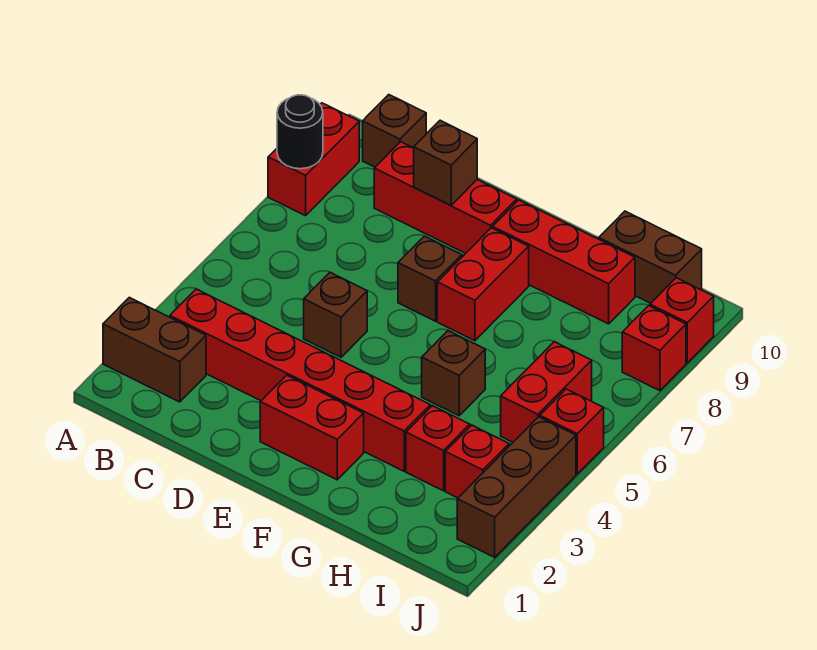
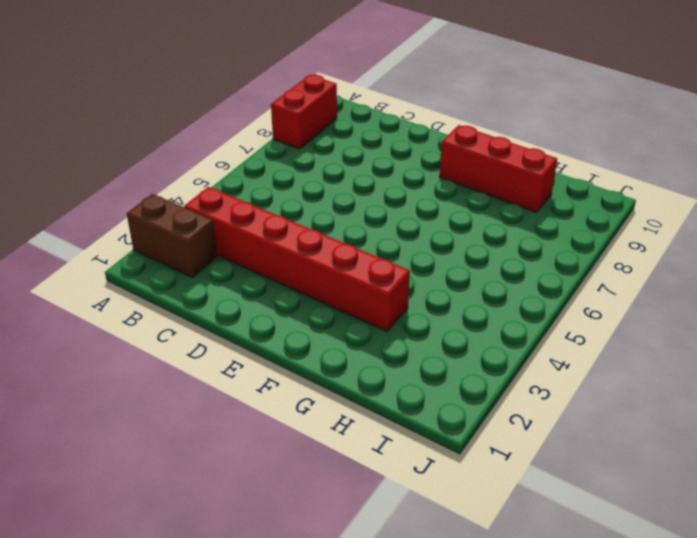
none -> brown 1x1 brick [363,95,426,167]
none -> red 1x3 brick [374,142,517,253]
none -> brown 1x1 brick [304,272,367,357]

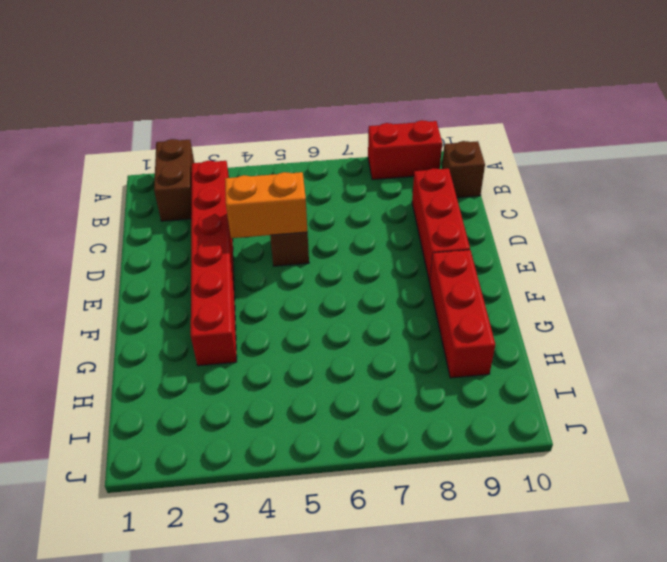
orange 1x2 brick [225,172,307,238] -> none
none -> red 1x2 brick [260,375,364,480]
none -> brown 1x1 brick [398,236,462,321]
none -> red 1x2 brick [437,228,529,341]

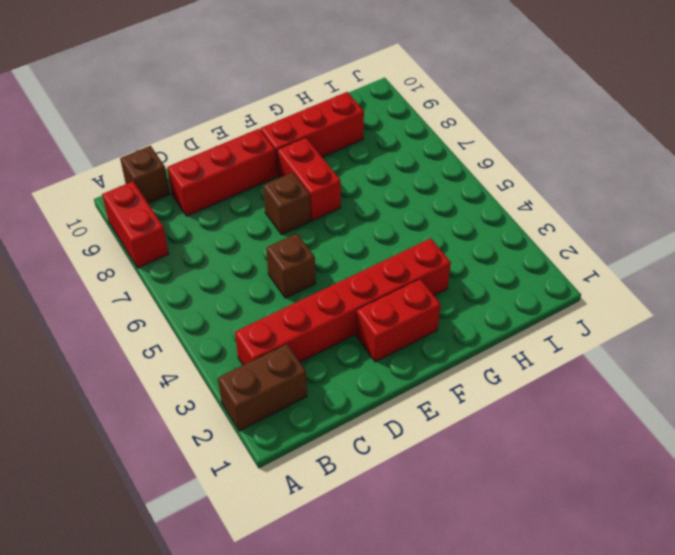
none -> brown 1x1 brick [422,331,485,416]
none -> red 1x1 brick [406,406,470,491]
none -> brown 1x2 brick [599,211,702,303]

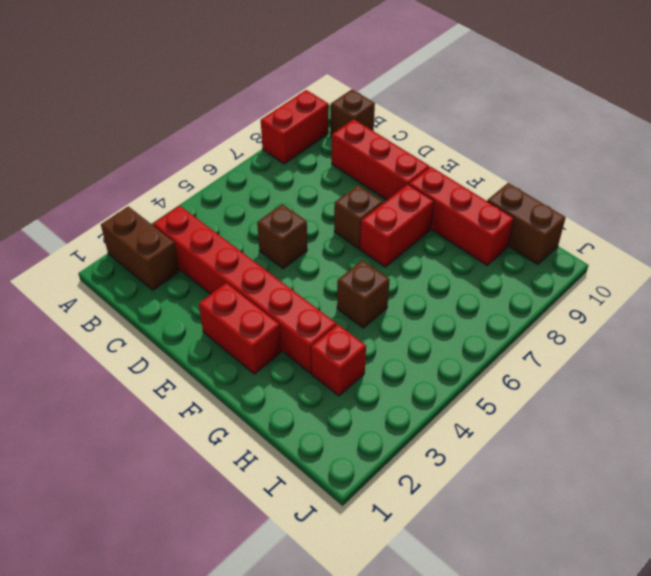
none -> red 1x1 brick [445,425,509,498]
none -> red 1x2 brick [501,342,592,442]
none -> brown 1x3 brick [457,417,576,557]

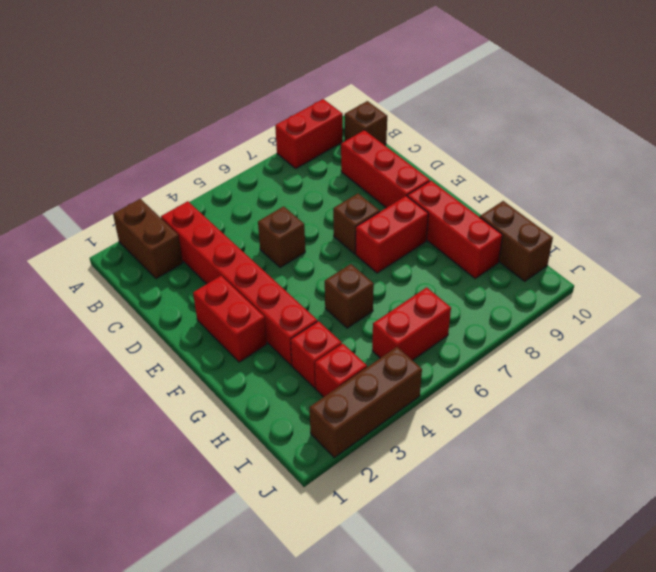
none -> red 1x1 brick [540,389,604,474]
none -> red 1x1 brick [622,306,686,391]
none -> red 1x1 brick [650,278,714,363]

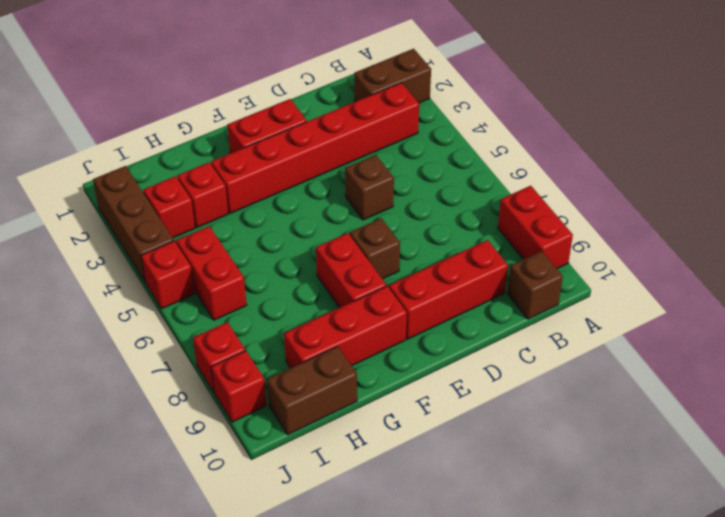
none -> brown 1x1 brick [422,331,485,416]
none -> black 1x1 round brick [277,95,323,169]
none -> brown 1x1 brick [414,120,477,205]

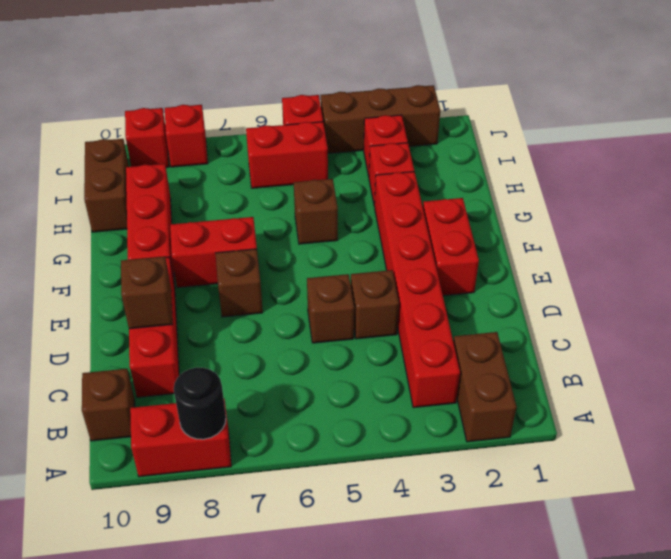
brown 1x1 brick [351,270,399,339] -> none

